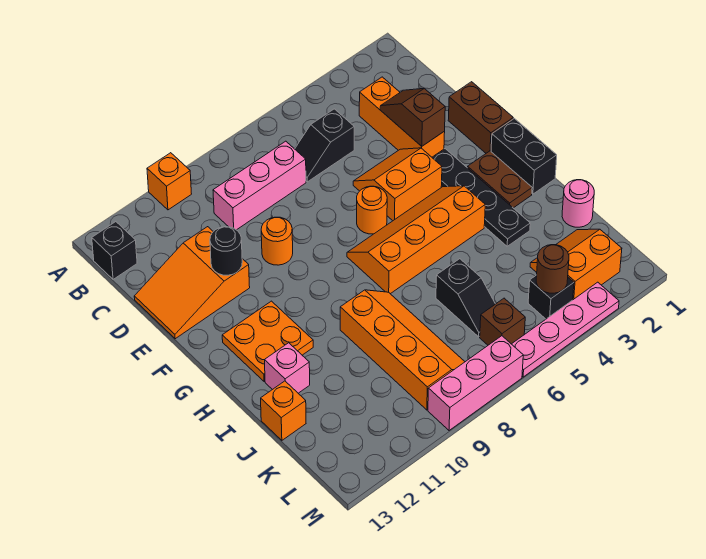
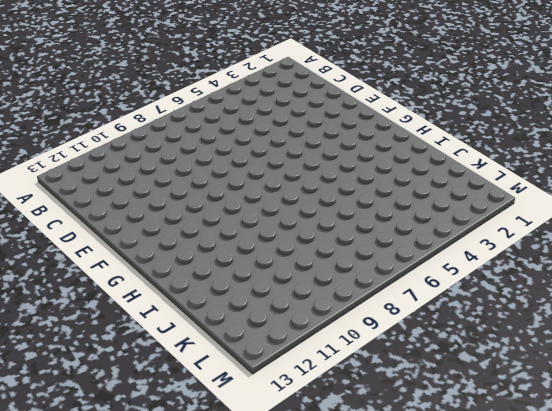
none -> orange 1x1 brick [147,153,191,210]
none -> black 1x1 brick [92,222,137,279]
none -> orange 1x3 brick [359,77,445,157]

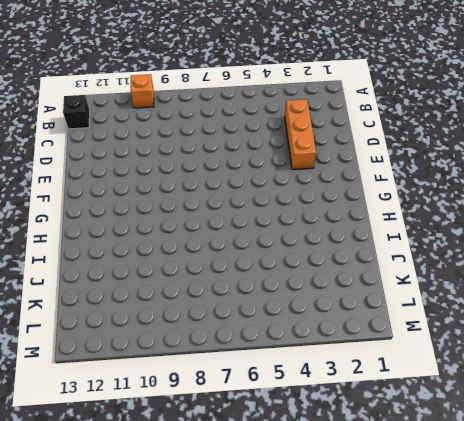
none -> black 1x2 slope [295,109,354,182]
none -> pink 1x3 brick [213,141,306,230]
none -> orange 2x3 slope [134,227,250,339]

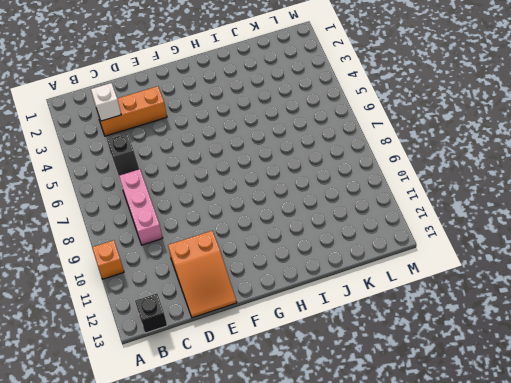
white 1x1 brick [91,83,121,121] -> none
none -> brown 1x2 brick [448,82,513,153]
none -> orange 2x2 slope [353,148,442,221]
none -> orange 1x1 round brick [261,217,293,265]

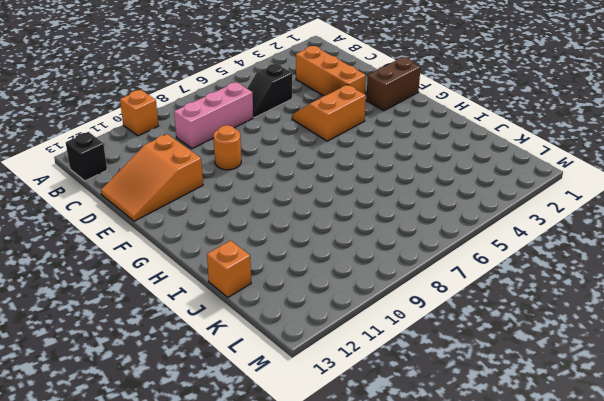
brown 1x2 brick [366,57,421,111] -> brown 1x2 brick turned to [448,82,513,153]
none -> black 1x4 plate [432,149,530,246]
none -> orange 1x1 round brick [357,186,387,234]
none -> black 1x2 brick [491,119,557,194]

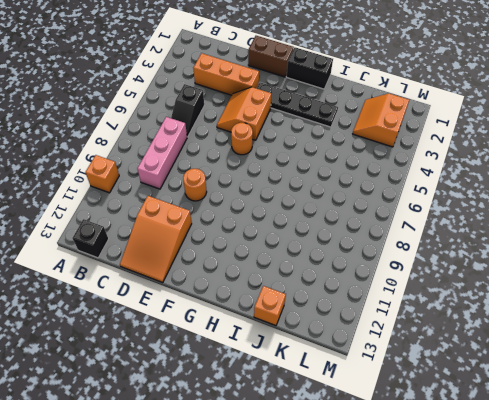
none -> brown 1x2 plate [468,151,532,208]
none -> orange 2x4 slope [347,186,485,294]
none -> orange 2x2 plate [222,301,313,382]

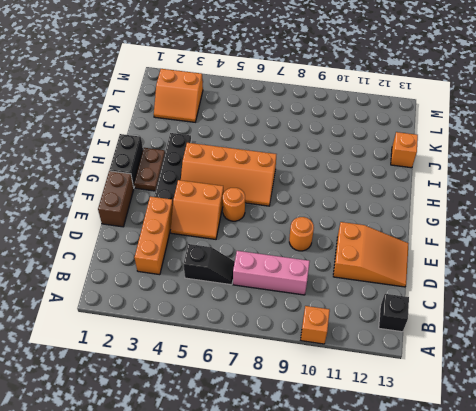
none -> orange 2x2 plate [222,301,313,382]
none -> orange 2x4 slope [340,290,465,410]
none -> pink 1x1 brick [265,343,310,393]

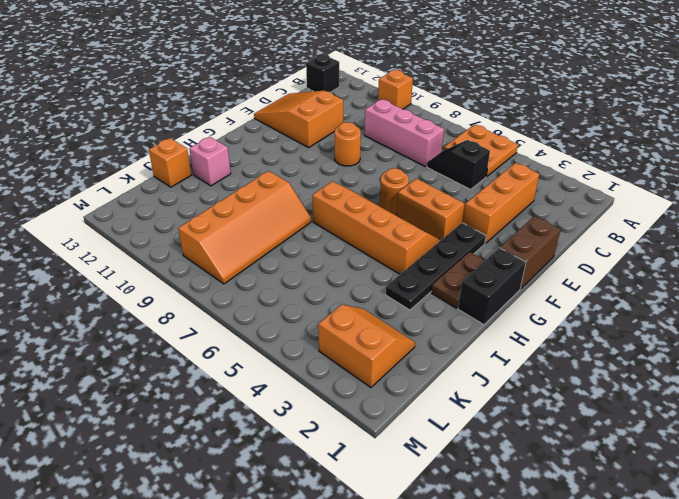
orange 2x2 plate [444,125,518,177] -> orange 2x2 plate moved to [222,301,313,382]
none -> pink 1x1 round brick [562,180,594,227]
none -> black 1x2 slope [436,259,495,337]
none -> black 1x1 brick [528,275,574,319]

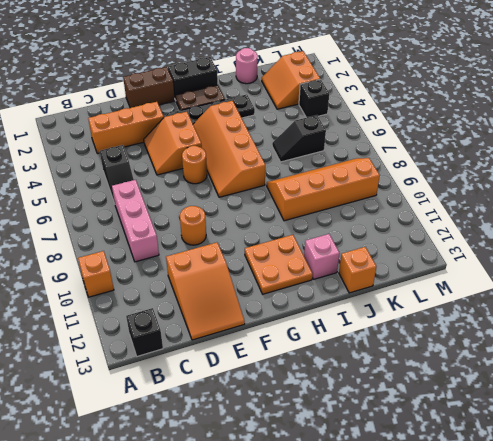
black 1x2 slope [272,115,326,162] -> black 1x2 slope turned to [436,259,495,337]
none -> brown 1x1 brick [480,298,525,345]
none -> pink 1x4 plate [512,282,619,377]
none -> pink 1x3 brick [428,336,523,430]

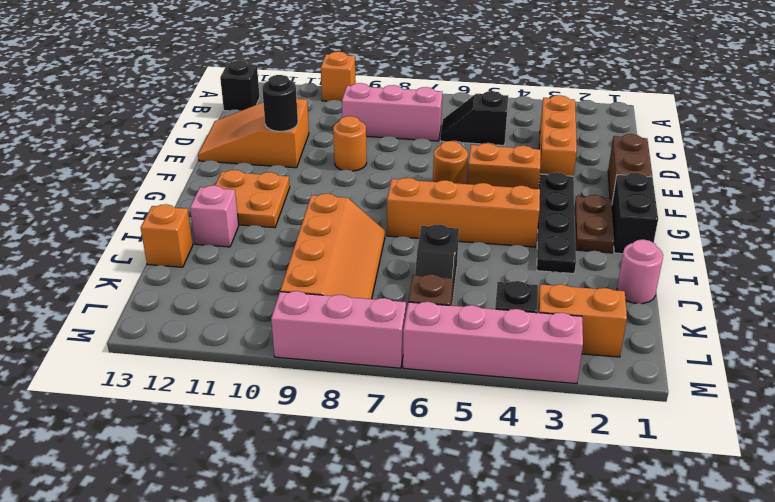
pink 1x4 brick [403,302,583,384] -> pink 1x4 plate [512,282,619,377]
none -> brown 1x2 slope [380,89,445,146]
none -> brown 1x1 round brick [536,245,569,293]

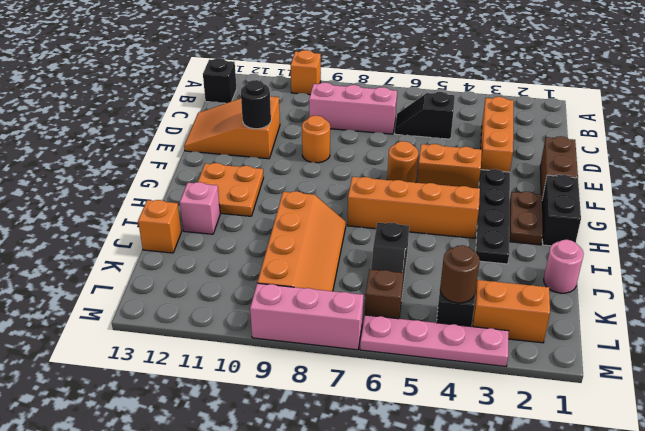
none -> brown 1x2 slope [380,89,445,146]

